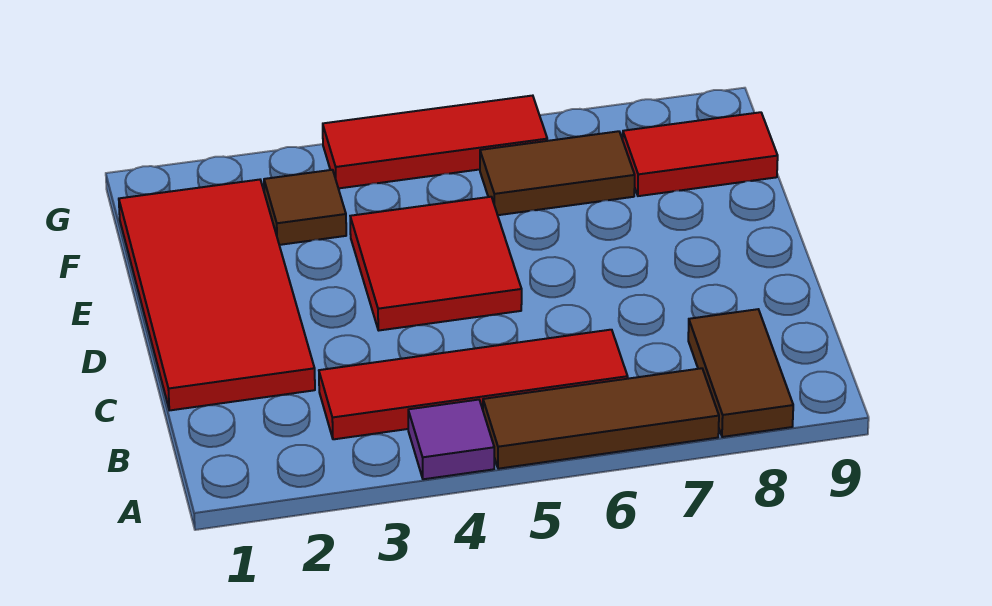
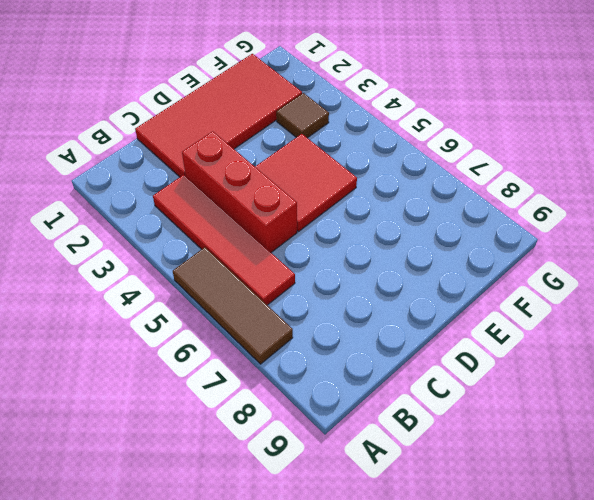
red 1x3 brick [182,131,297,252] -> none
none -> purple 1x1 tile [408,400,494,479]
none -> brown 1x2 tile [688,309,793,437]

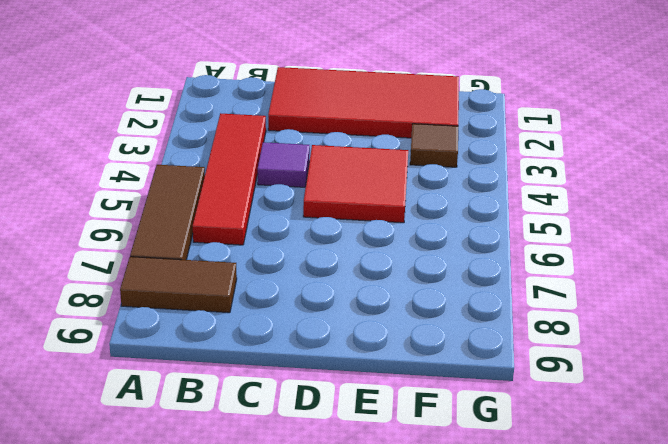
purple 1x1 tile [258,142,310,187] -> purple 1x1 tile moved to [408,400,494,479]
none -> brown 1x2 tile [480,131,635,215]
none -> red 1x2 tile [623,112,778,196]

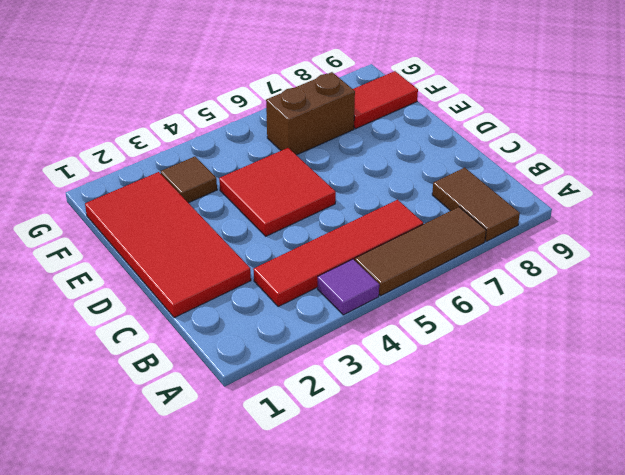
brown 1x2 brick [266,72,355,155] -> brown 1x2 tile [480,131,635,215]
none -> red 1x3 tile [323,96,547,188]

